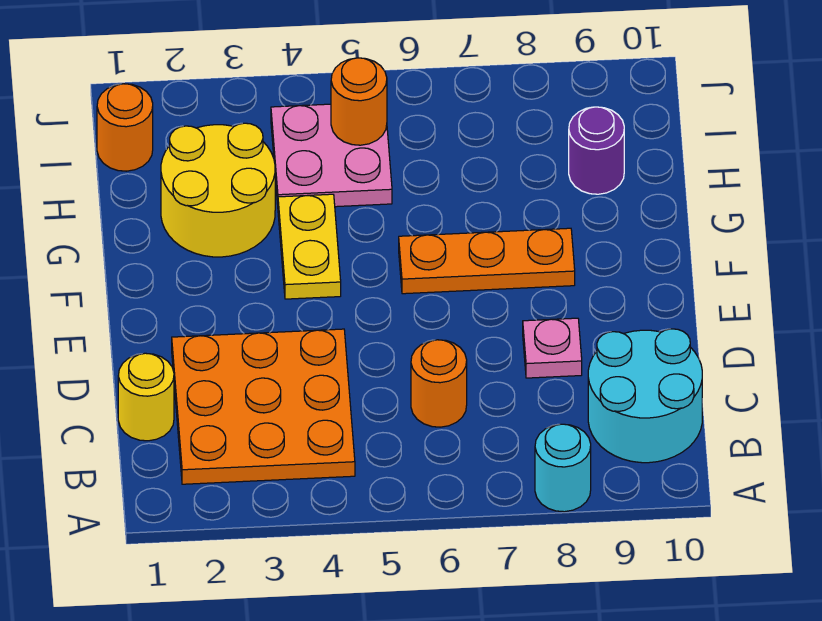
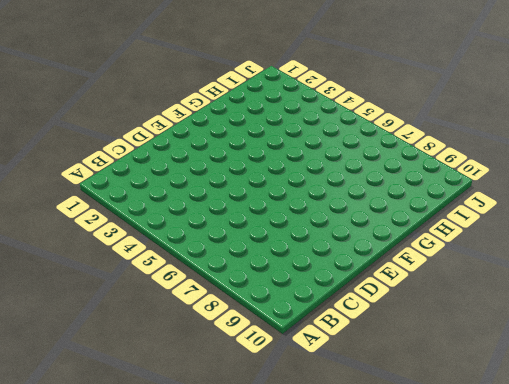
none -> cyan 1x1 round brick [535,424,591,512]
none -> orange 3x3 plate [172,329,355,484]
none -> cyan 2x2 round brick [588,329,702,463]

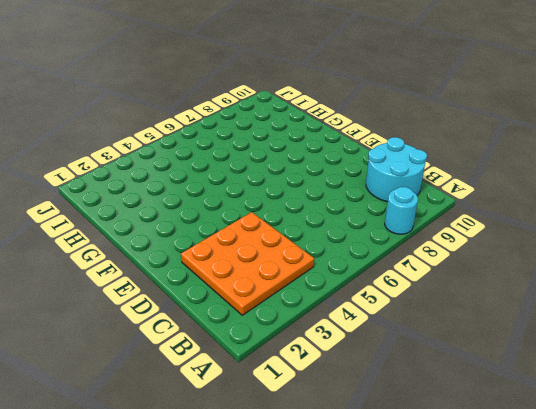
none -> yellow 1x1 round brick [118,353,174,441]
none -> orange 1x1 round brick [411,340,467,427]
none -> pink 1x1 plate [523,318,582,378]

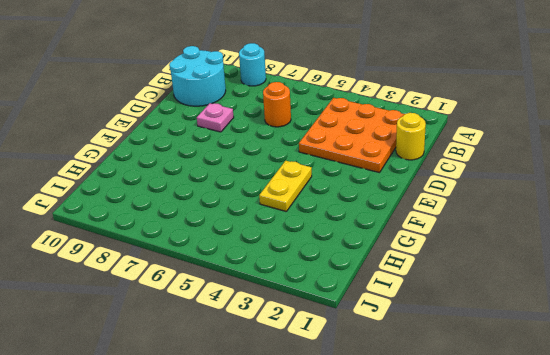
none -> orange 1x3 plate [399,228,575,294]
none -> yellow 2x2 round brick [161,123,275,257]
none -> pink 2x2 plate [271,104,392,207]

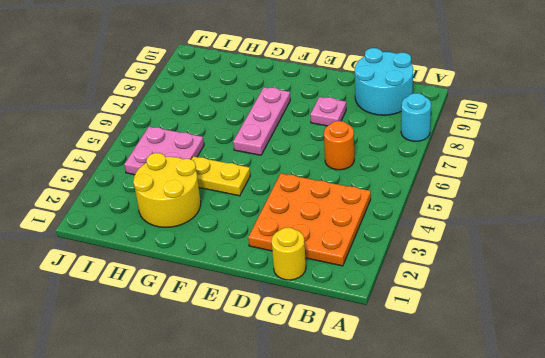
pink 1x3 plate [233,87,290,155] -> orange 1x3 plate [399,228,575,294]
none -> purple 1x1 round brick [569,107,624,194]
none -> orange 1x1 round brick [97,84,153,171]
none -> orange 1x1 round brick [331,58,387,145]

